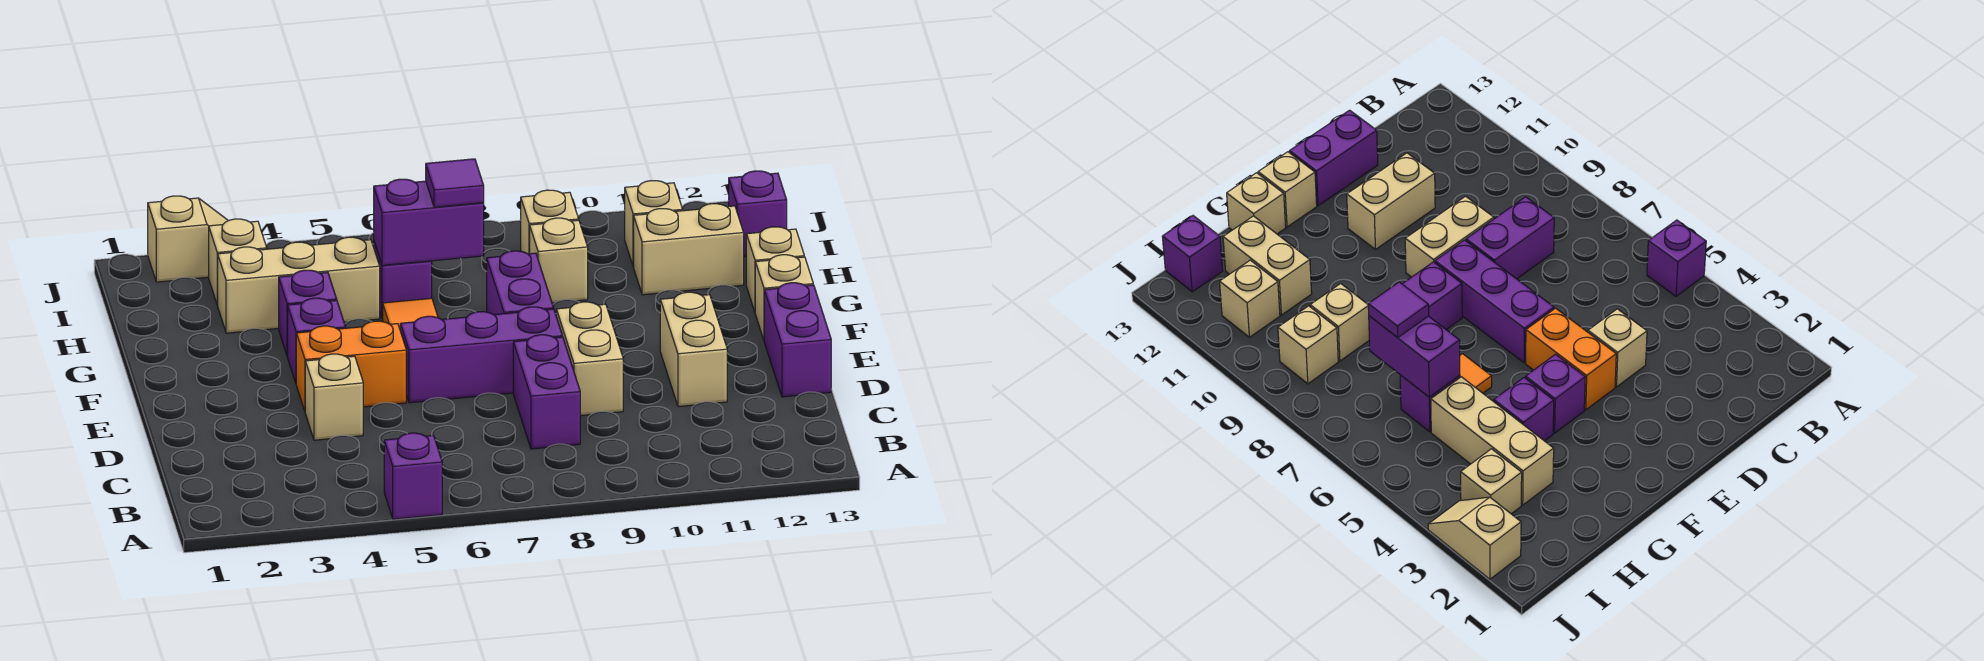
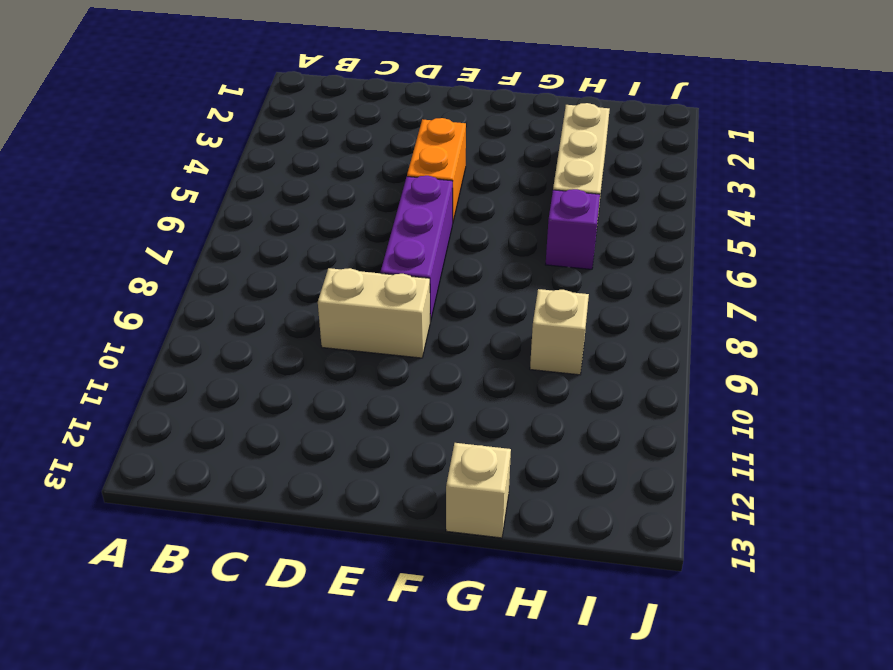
none -> purple 1x1 brick [384,433,442,519]
none -> purple 1x2 brick [513,335,580,449]
none -> tan 1x1 brick [305,354,363,440]

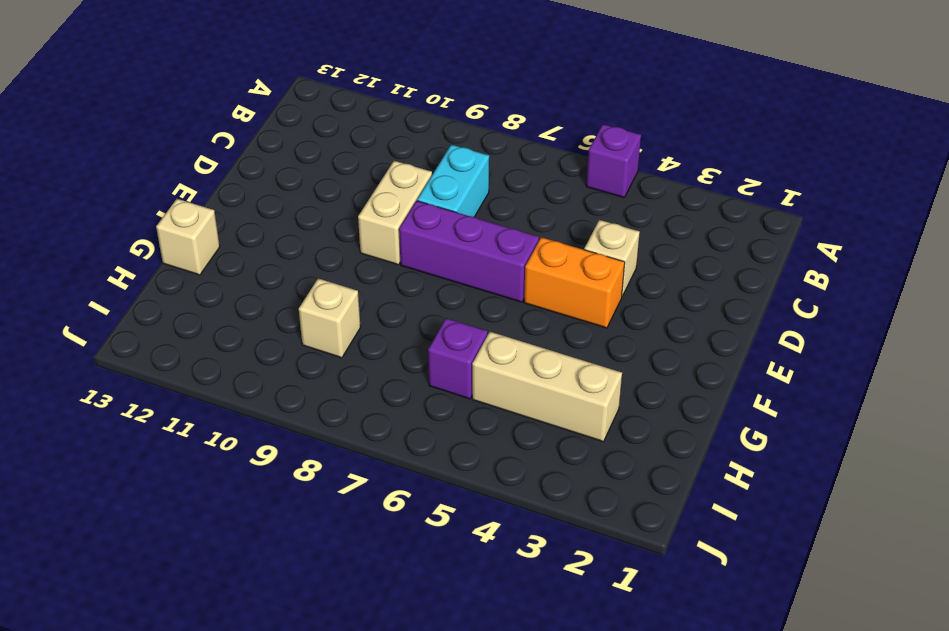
cyan 1x2 brick [417,145,489,217] -> purple 1x2 brick [513,335,580,449]
none -> tan 1x2 brick [660,292,727,407]
none -> purple 1x2 brick [764,283,831,397]
none -> purple 1x1 brick [288,298,346,383]

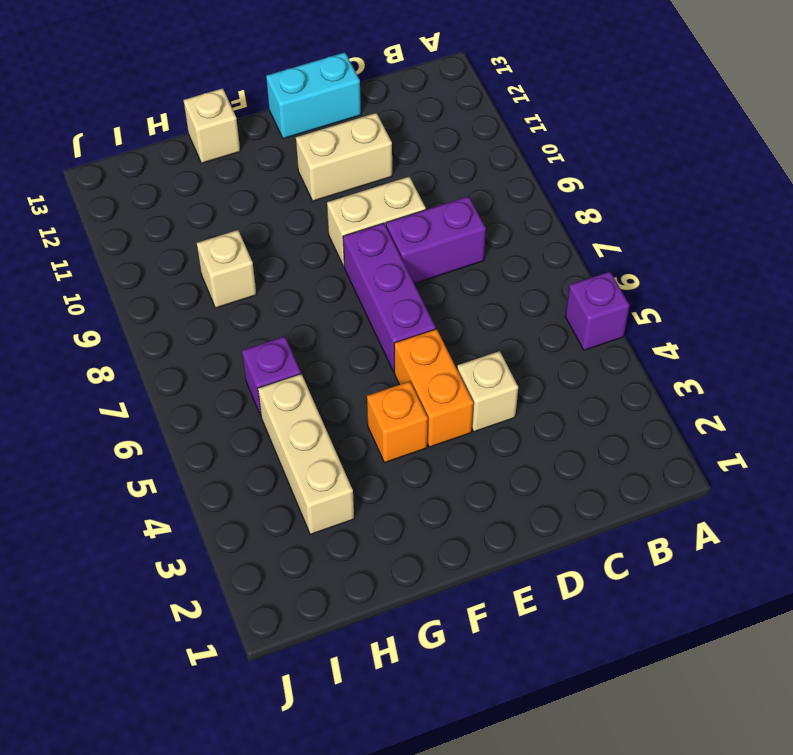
cyan 1x2 brick [266,52,361,139] -> purple 1x2 brick [764,283,831,397]
orange 1x1 brick [367,381,428,463] -> purple 1x1 brick [288,298,346,383]
none -> purple 1x2 brick [487,251,554,315]
none -> tan 1x1 brick [755,255,813,340]
none -> purple 1x1 brick [279,270,337,356]

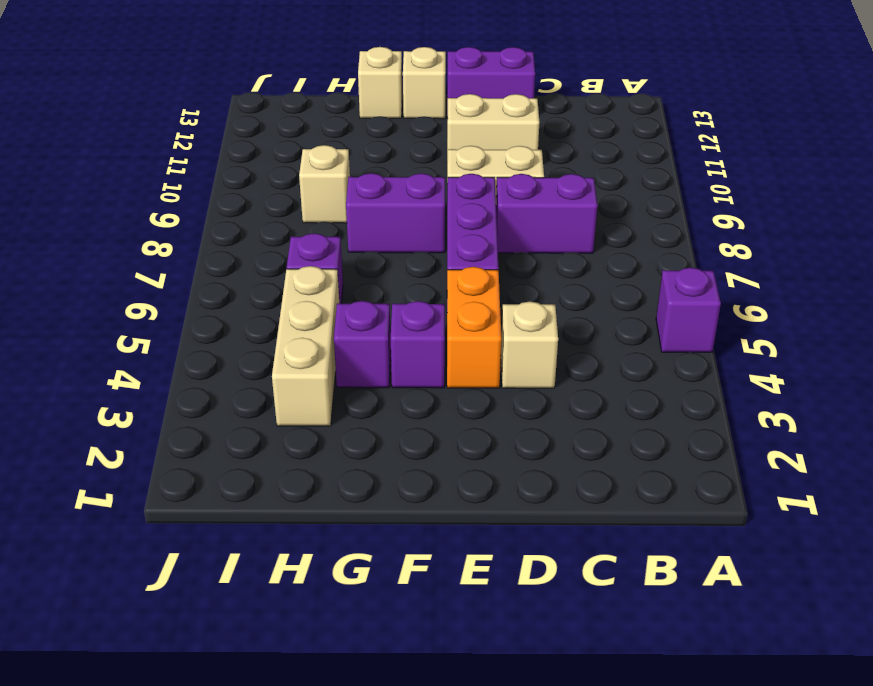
none -> orange 1x1 tile [383,298,438,328]
none -> tan 1x2 brick [634,204,744,295]
none -> tan 1x1 brick [209,219,267,305]

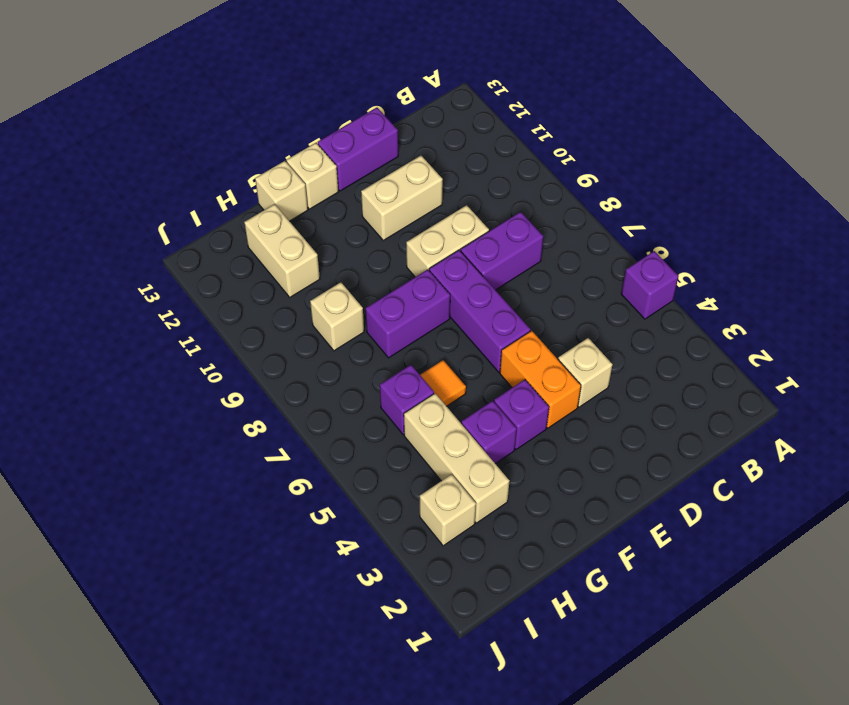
none -> tan 1x1 brick [521,190,579,254]
none -> tan 1x1 brick [625,181,683,267]
none -> purple 1x1 brick [729,171,787,256]

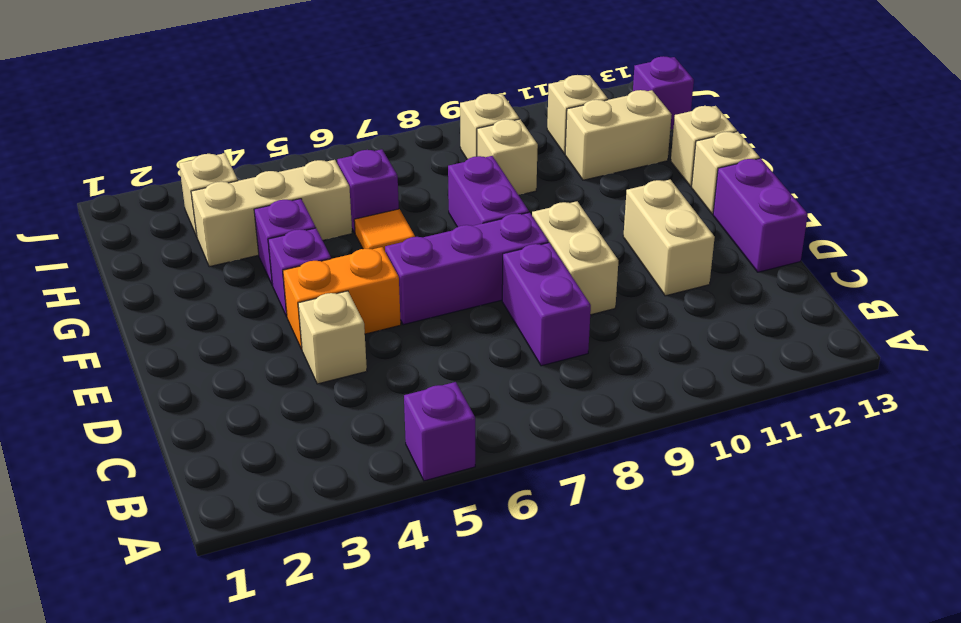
none -> tan 1x2 slope [148,196,228,282]
none -> purple 1x2 brick [374,179,484,265]
none -> purple 1x1 tile [426,159,484,207]

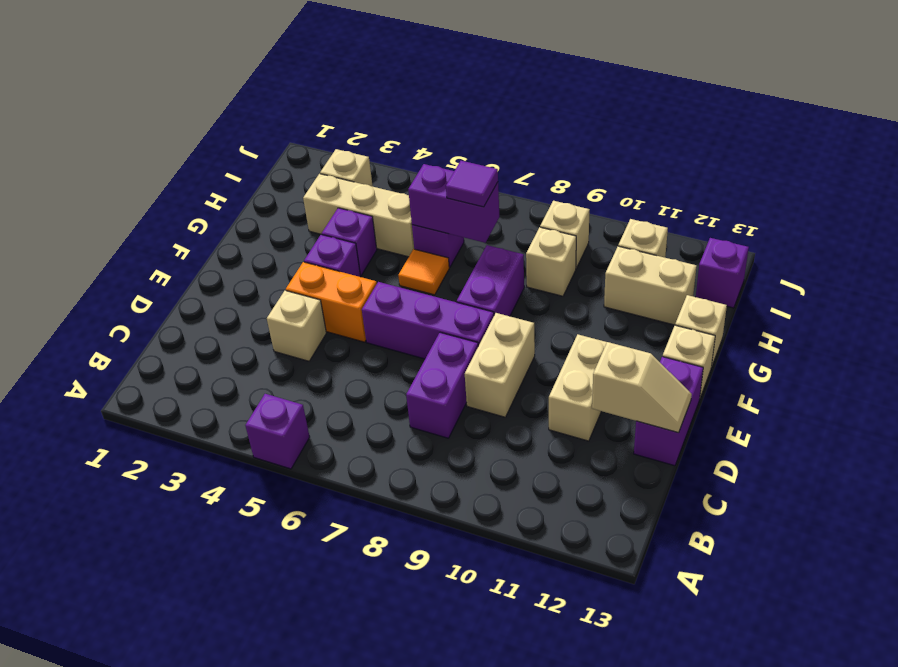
tan 1x2 slope [592,342,692,433] -> tan 1x2 slope moved to [148,196,228,282]

